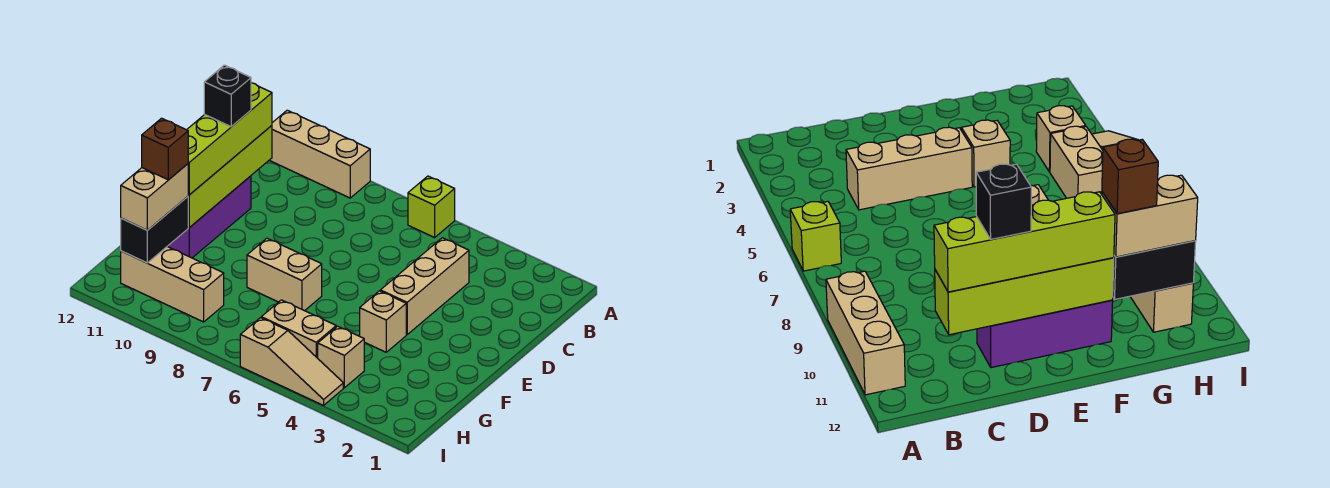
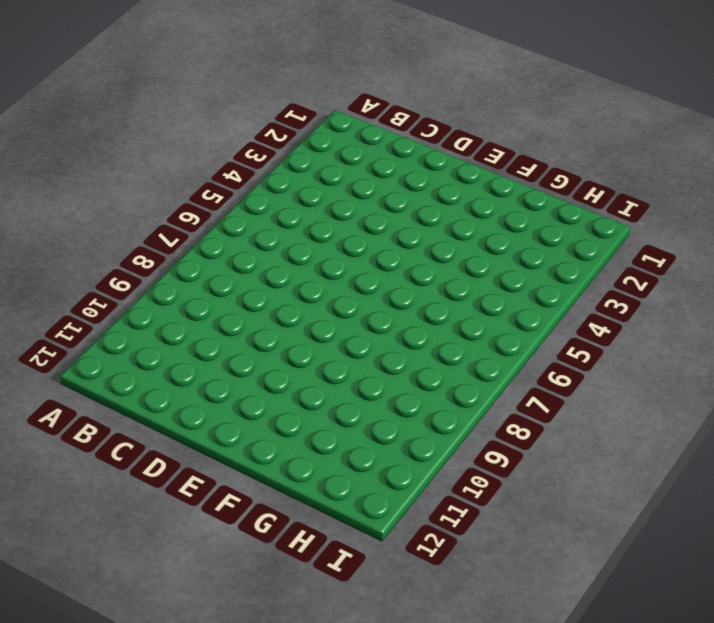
none -> lime 1x1 brick [408,176,455,238]
none -> tan 1x3 brick [269,110,370,198]
none -> tan 1x3 brick [380,238,469,334]

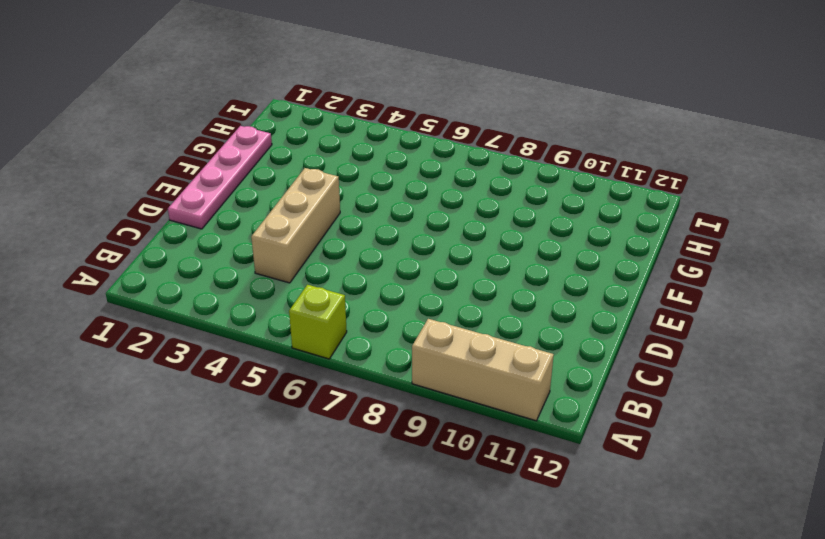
pink 1x4 plate [168,126,272,229] -> none
none -> purple 1x3 brick [167,176,251,258]
none -> tan 1x1 brick [360,291,406,352]
none -> tan 1x2 brick [247,238,322,311]

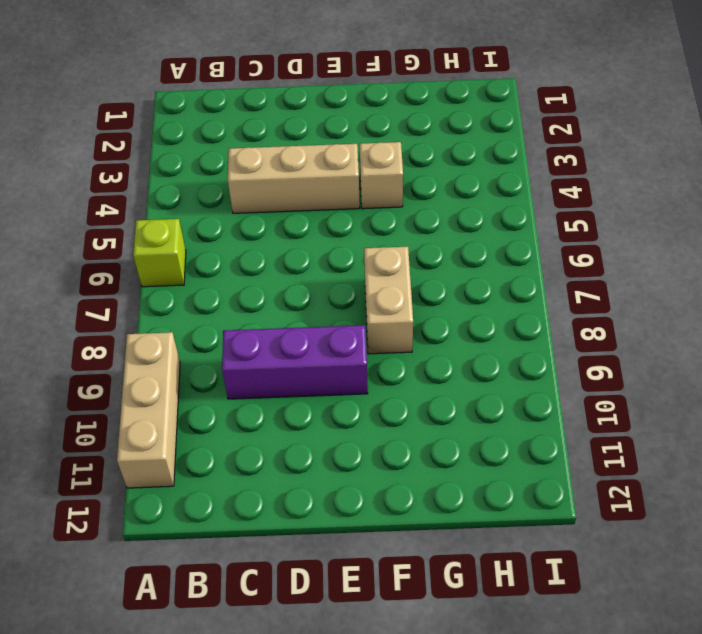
purple 1x3 brick [222,325,368,399] -> purple 1x3 brick moved to [167,176,251,258]
none -> tan 1x1 brick [318,326,364,388]
none -> tan 1x2 brick [261,300,336,358]
none -> tan 1x3 brick [121,247,224,322]

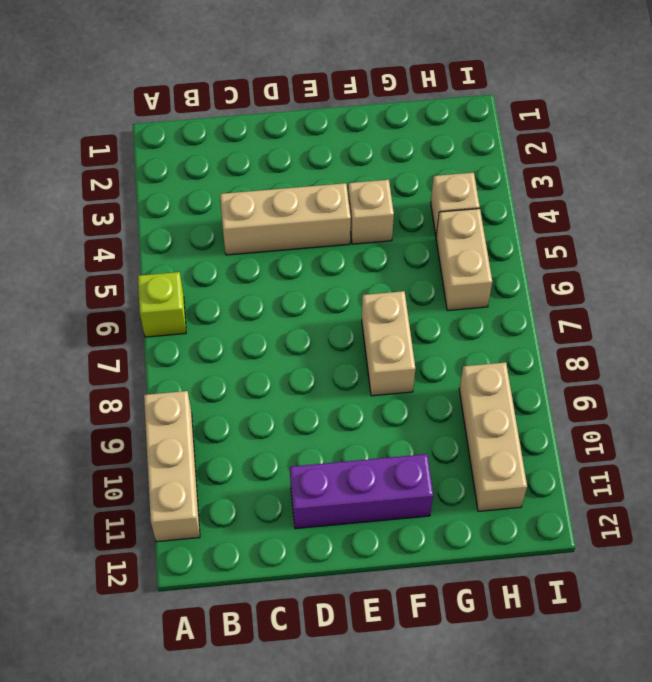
none -> tan 1x3 slope [240,318,343,405]
none -> lime 1x4 brick [188,126,272,228]
none -> black 1x2 brick [121,197,189,263]

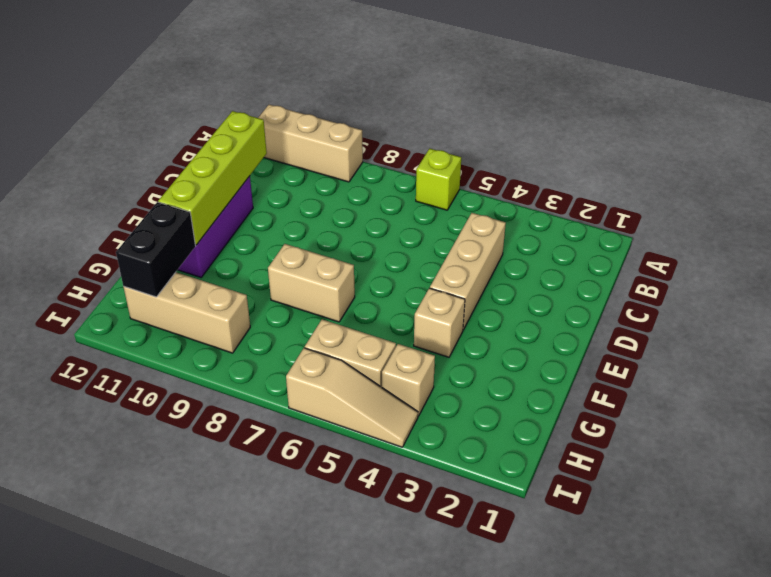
none -> lime 1x4 brick [187,83,272,195]
none -> tan 1x2 brick [121,164,188,230]
none -> black 1x1 brick [204,65,251,127]

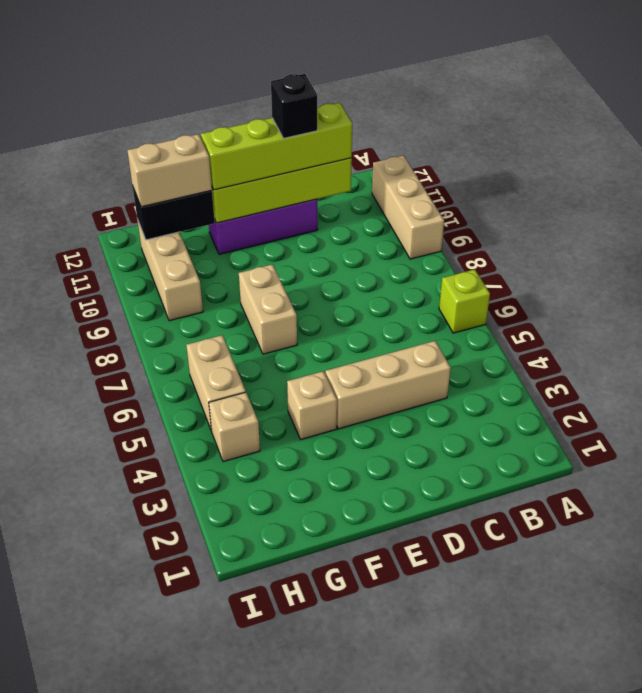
none -> tan 1x3 slope [240,318,343,405]
none -> brown 1x1 brick [142,118,188,180]

